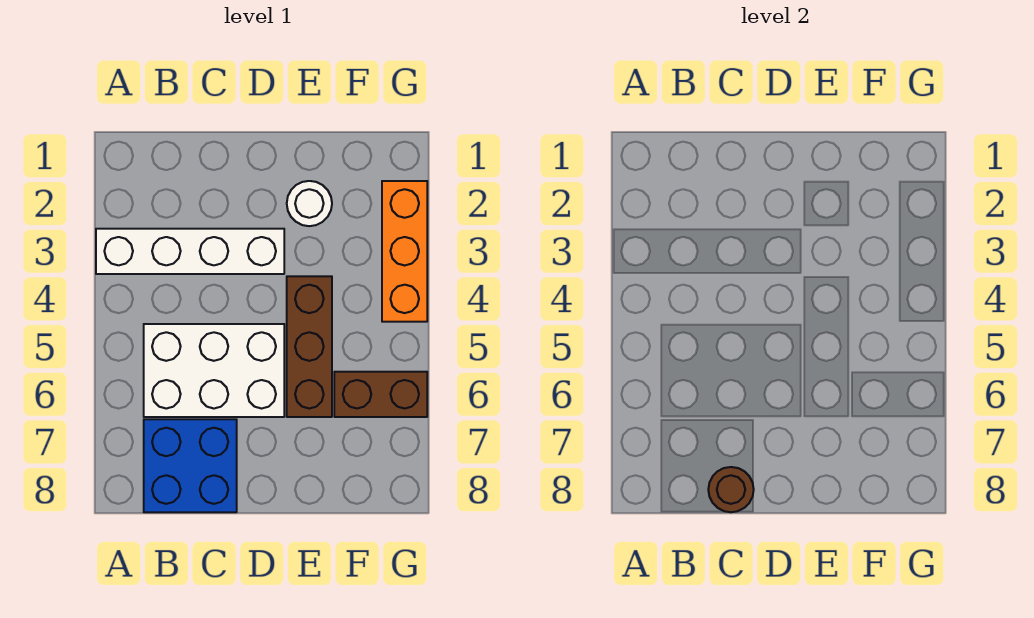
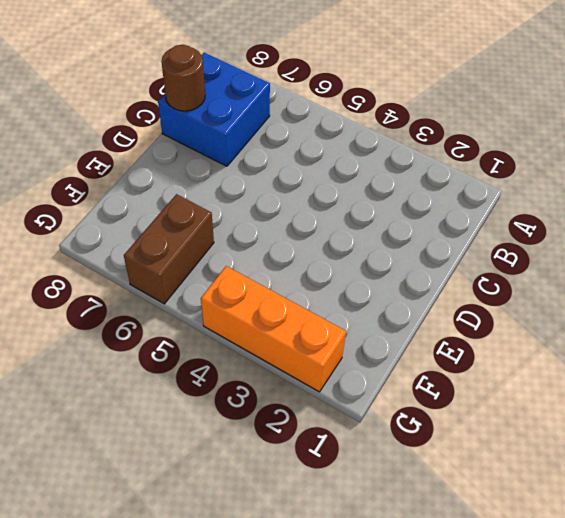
none -> white 1x4 brick [96,229,284,274]
none -> white 2x3 brick [144,324,284,417]

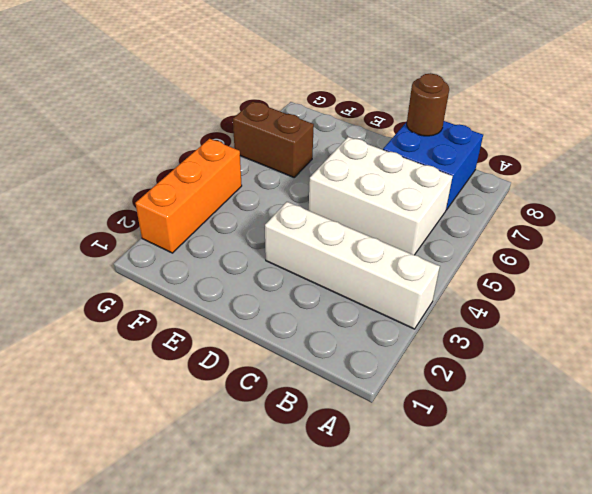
none -> white 1x1 round brick [287,181,332,226]
none -> brown 1x3 brick [287,276,332,417]

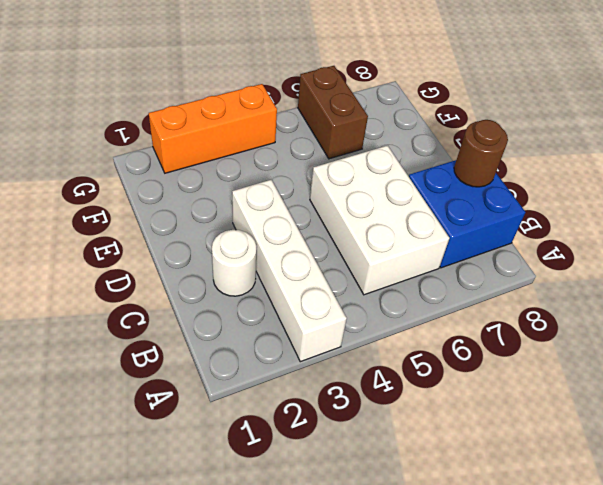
white 1x1 round brick [212,230,257,296] -> white 1x1 round brick moved to [287,181,332,226]
none -> brown 1x3 brick [287,276,332,417]

